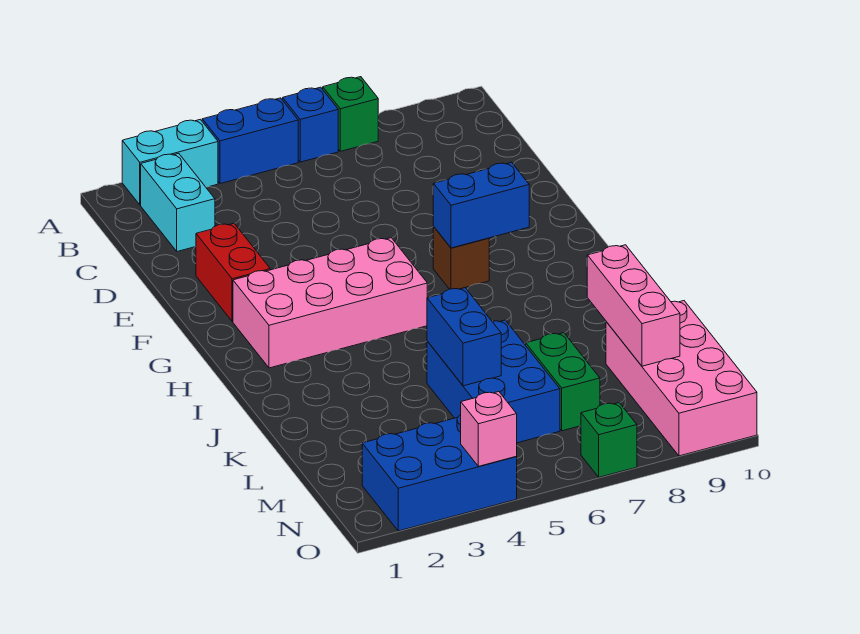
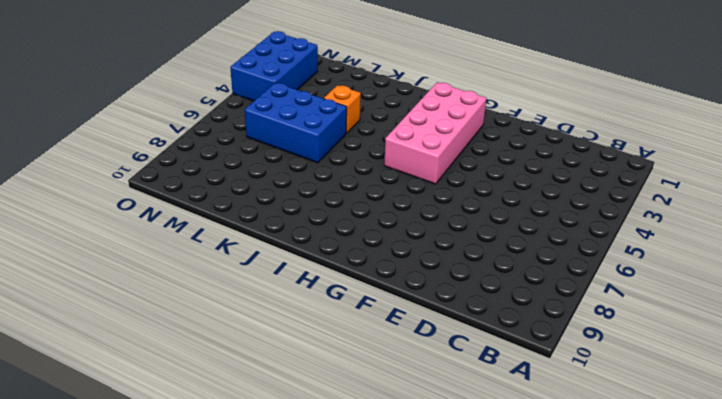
orange 1x1 brick [324,85,361,133] -> none
none -> cyan 1x2 brick [122,119,218,205]
none -> blue 1x2 brick [202,98,298,184]
none -> blue 1x1 brick [283,87,338,162]

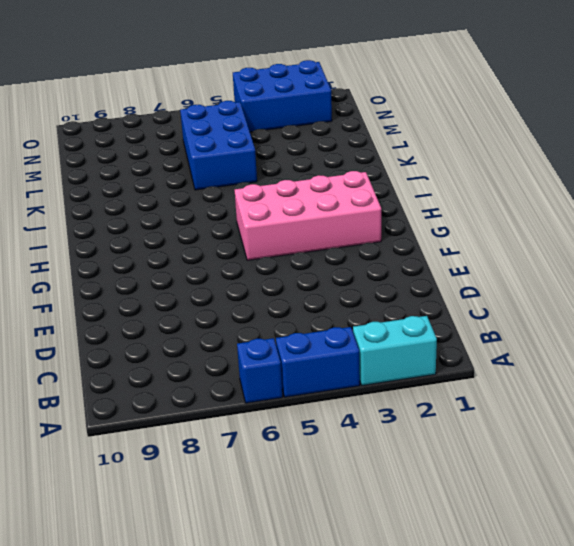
none -> green 1x1 brick [323,77,378,151]
none -> cyan 1x2 brick [141,153,215,251]
none -> red 1x2 brick [196,223,270,321]

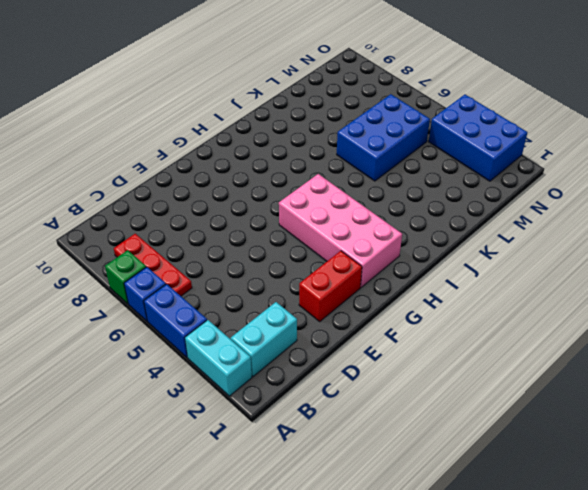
red 1x3 plate [114,234,192,296] -> none
none -> brown 1x1 brick [433,227,489,289]
none -> green 1x2 brick [526,333,600,431]
none -> pink 2x4 brick [606,301,757,456]

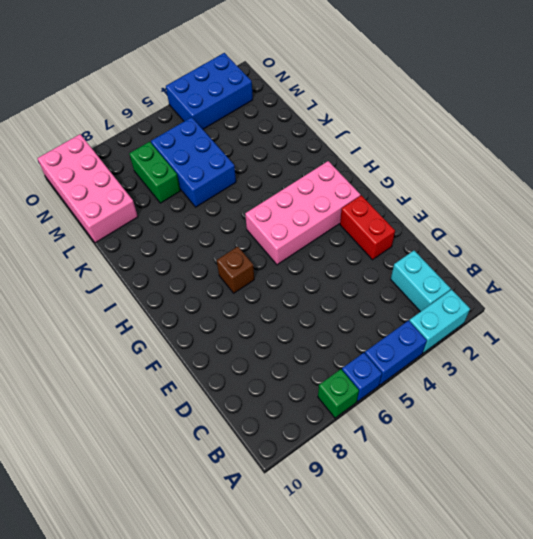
none -> green 1x1 brick [581,403,637,477]
none -> blue 1x2 brick [433,162,529,248]
none -> blue 1x2 brick [427,288,501,386]

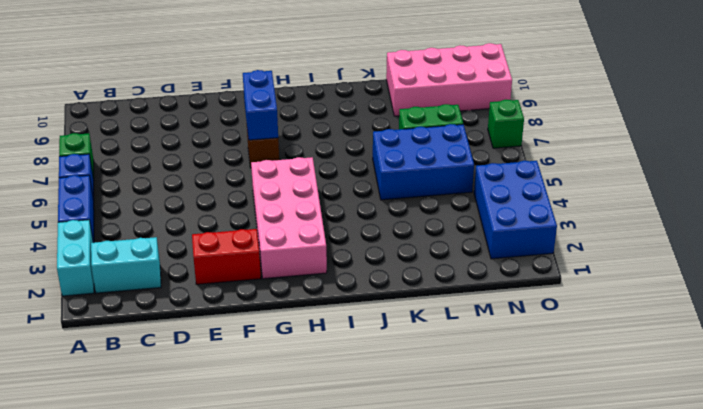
none -> blue 1x2 brick [427,288,501,386]
none -> pink 1x3 brick [587,245,680,366]
none -> pink 1x1 brick [461,392,517,466]

